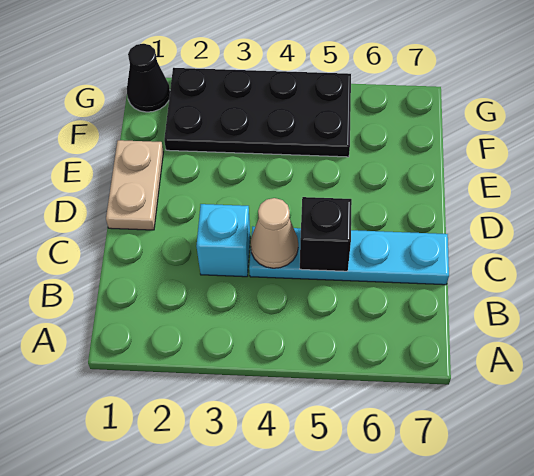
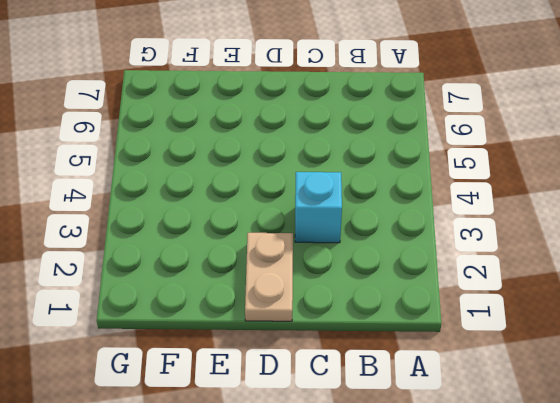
tan 1x2 plate [245,233,293,321] -> tan 1x2 plate turned to [106,140,163,230]
none -> cyan 1x4 plate [249,226,449,285]
none -> black 2x4 plate [164,68,351,157]

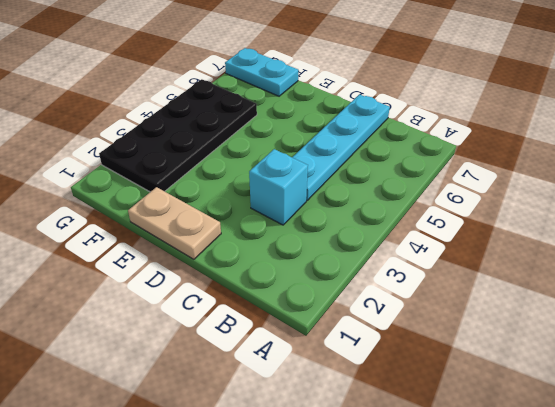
cyan 1x2 plate [225,48,298,96] -> none
none -> black 1x1 cone [127,44,170,112]
none -> tan 1x1 cone [251,198,298,268]

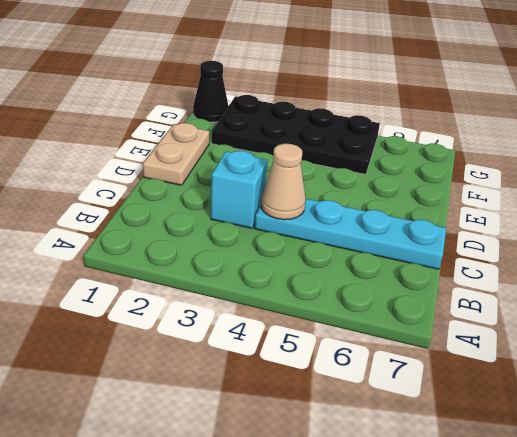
none -> black 1x1 brick [300,197,352,271]

